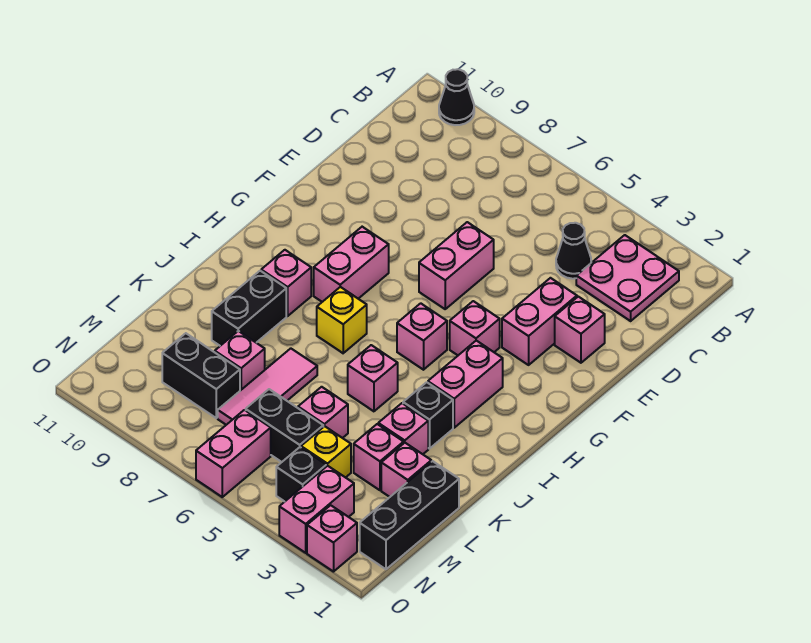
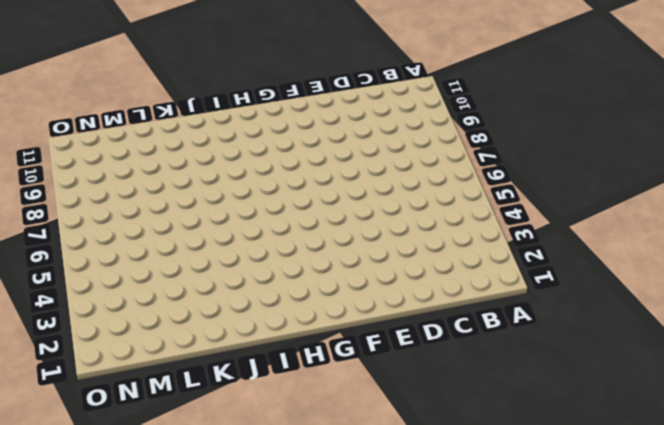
none -> black 1x1 cone [439,69,474,125]
none -> pink 2x2 plate [576,235,679,321]
none -> black 1x1 cone [556,223,591,279]

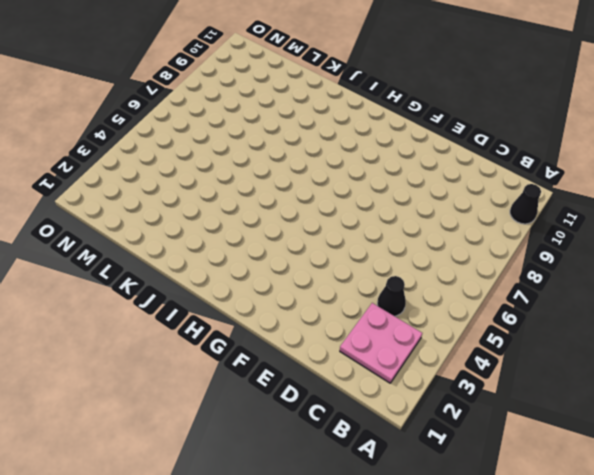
none -> pink 1x1 brick [555,297,605,363]
none -> pink 1x2 brick [502,278,577,365]
none -> pink 1x2 brick [419,222,494,309]

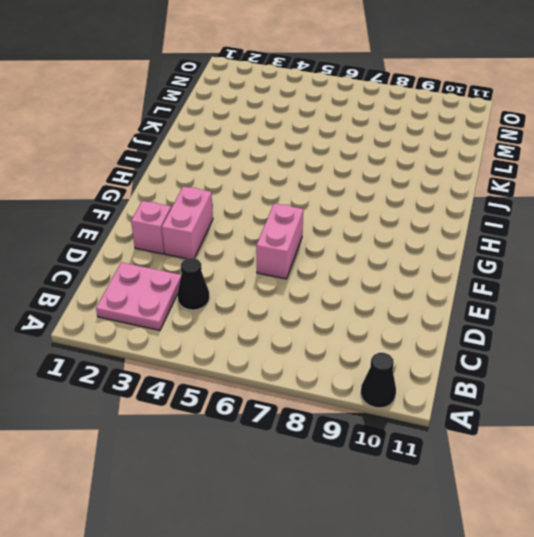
none -> pink 1x1 brick [450,301,500,355]
none -> pink 1x2 brick [314,227,389,302]
none -> pink 1x2 brick [428,341,503,428]

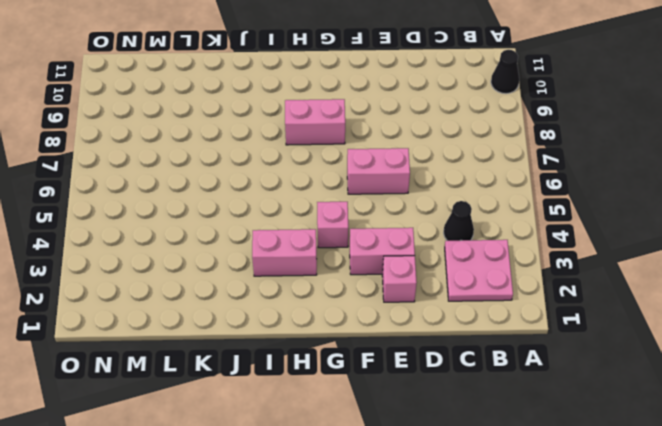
none -> pink 1x1 brick [397,303,447,370]
none -> yellow 1x1 brick [317,287,367,353]
none -> pink 1x1 brick [261,250,311,316]

